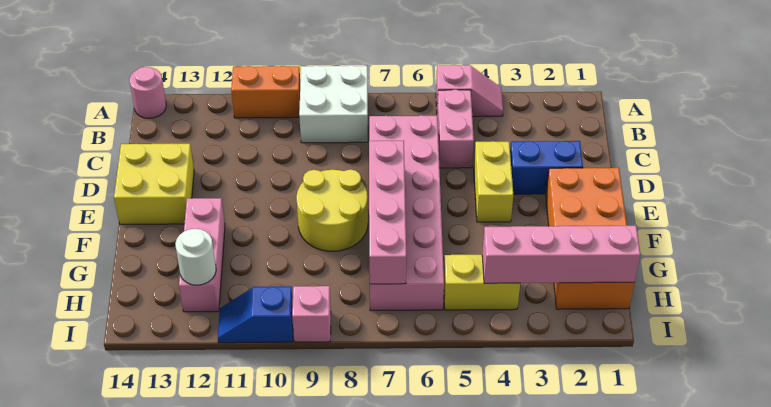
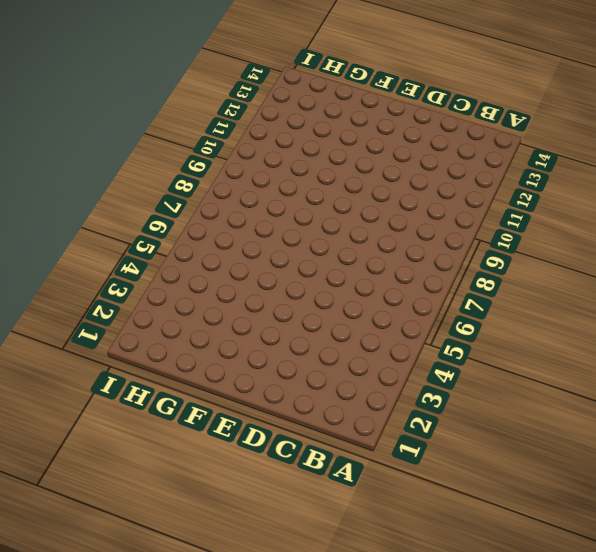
none -> pink 1x2 slope [436,65,503,116]
none -> white 2x2 brick [299,65,368,143]
none -> orange 1x2 brick [231,66,300,118]

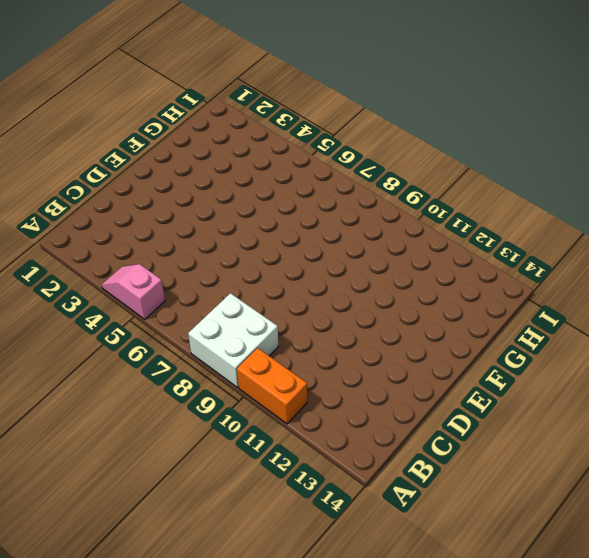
none -> pink 1x1 round brick [129,67,166,118]
none -> pink 1x2 brick [437,90,474,168]
none -> pink 2x6 brick [369,115,444,311]

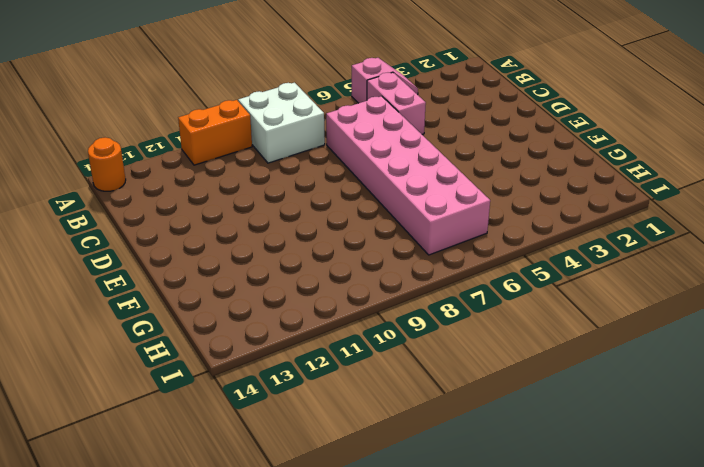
orange 1x1 round brick [88,137,126,191] -> pink 1x1 round brick [129,67,166,118]
none -> blue 1x2 brick [510,141,583,194]
none -> yellow 1x2 brick [474,141,513,222]
none -> yellow 2x2 brick [114,144,194,224]

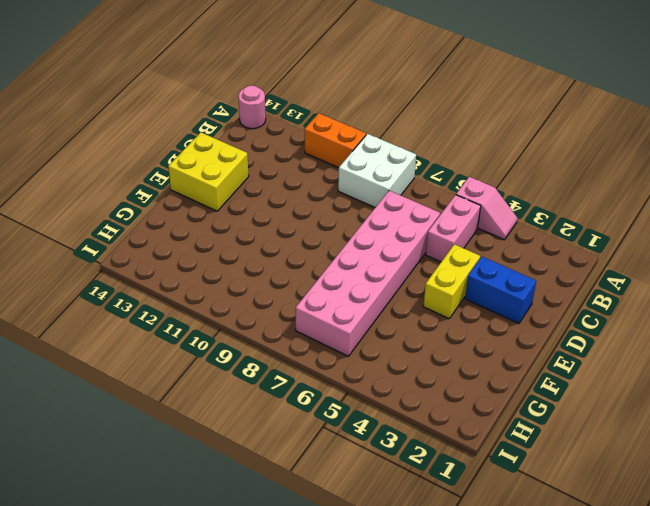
none -> orange 2x4 brick [546,168,635,309]
none -> yellow 2x2 round brick [296,169,368,251]
none -> pink 1x3 brick [179,198,225,312]

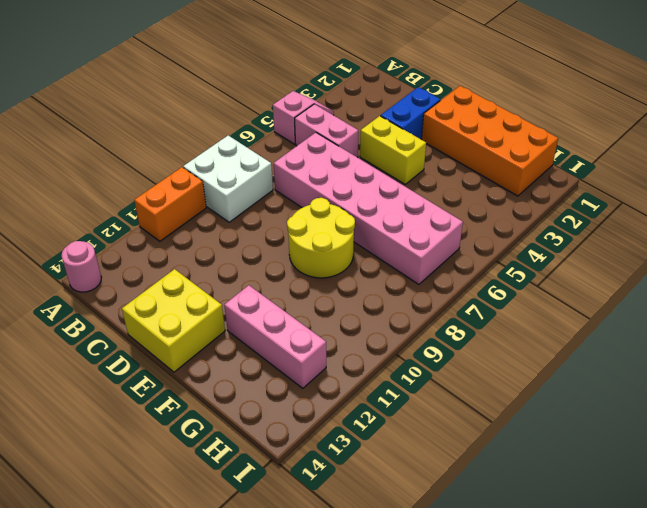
none -> yellow 1x2 brick [444,255,520,310]
none -> pink 1x1 brick [292,286,331,342]
none -> blue 1x2 slope [218,286,293,343]

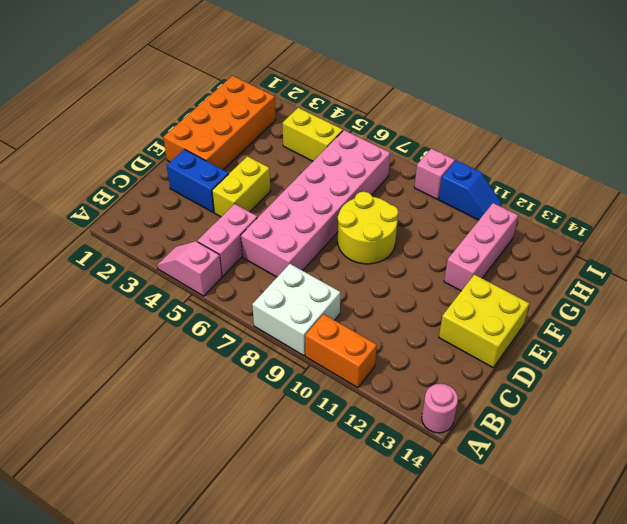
none -> pink 1x4 brick [369,141,406,284]
none -> pink 1x4 brick [482,226,640,283]
none -> white 1x1 round brick [175,229,216,285]

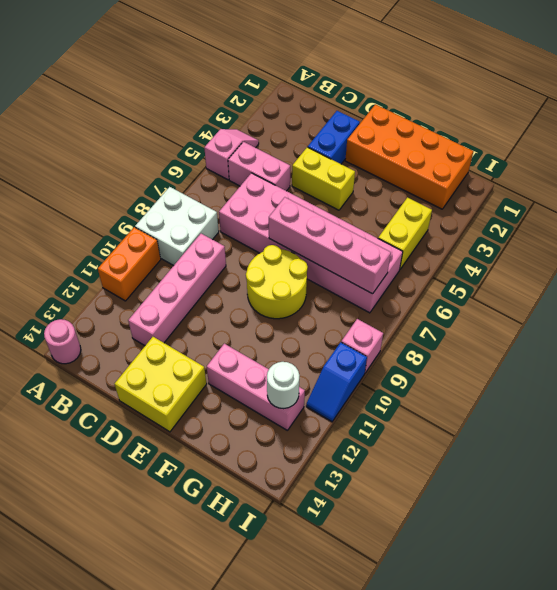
pink 1x4 brick [128,234,226,346] -> pink 1x4 brick moved to [482,226,640,283]

